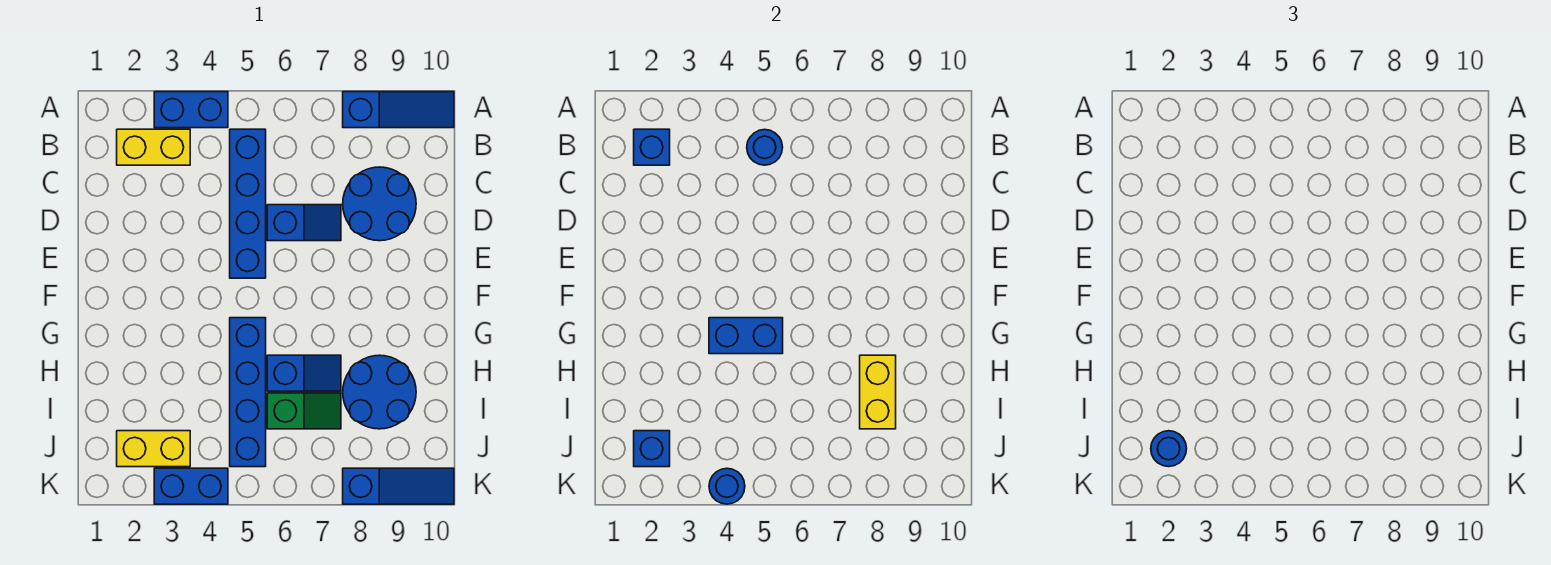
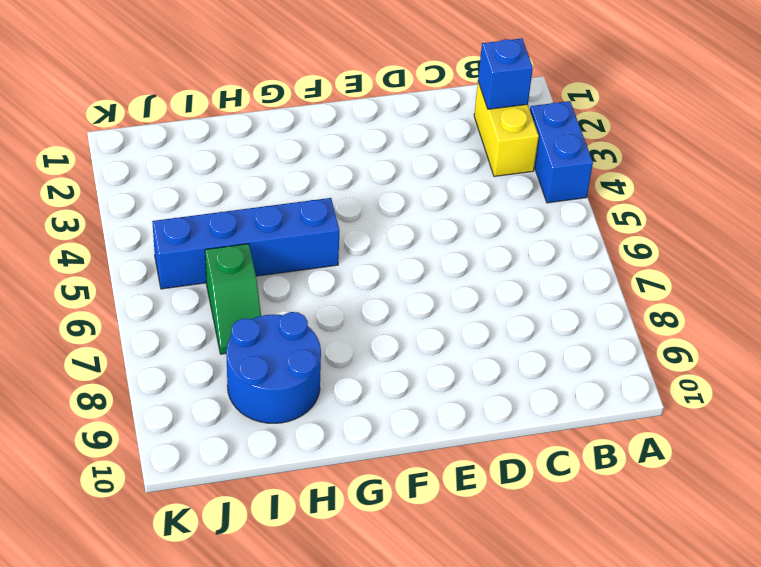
none -> blue 1x3 slope [343,92,454,128]
none -> blue 1x4 brick [230,129,266,278]
none -> blue 2x2 round brick [343,167,416,241]

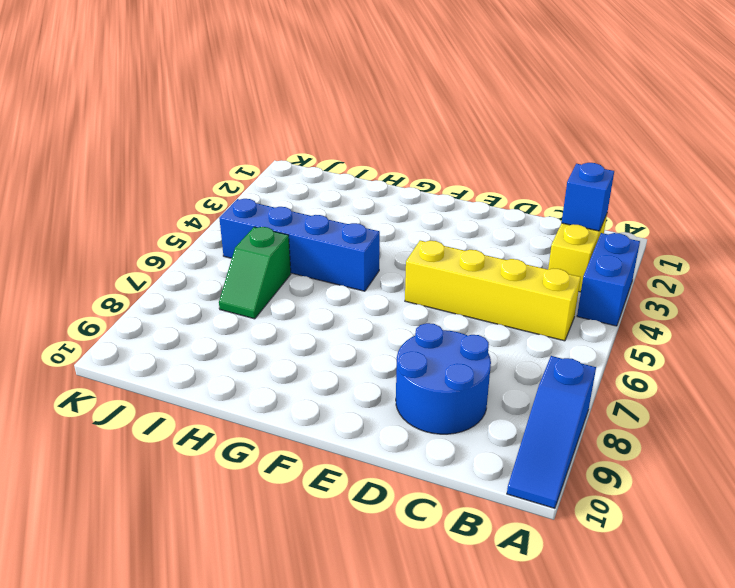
yellow 1x4 brick [405,241,581,341] -> blue 1x4 brick [230,129,266,278]
none -> blue 1x2 slope [267,205,341,241]
none -> blue 1x2 slope [267,355,341,391]
none -> blue 2x2 round brick [343,355,416,429]

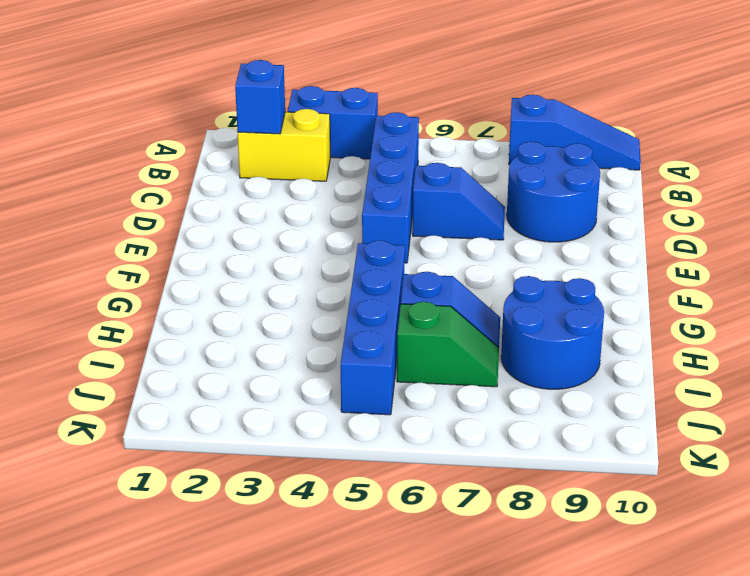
none -> yellow 1x2 brick [117,431,190,467]
none -> blue 1x2 brick [154,468,228,504]
none -> blue 1x3 slope [343,468,454,504]

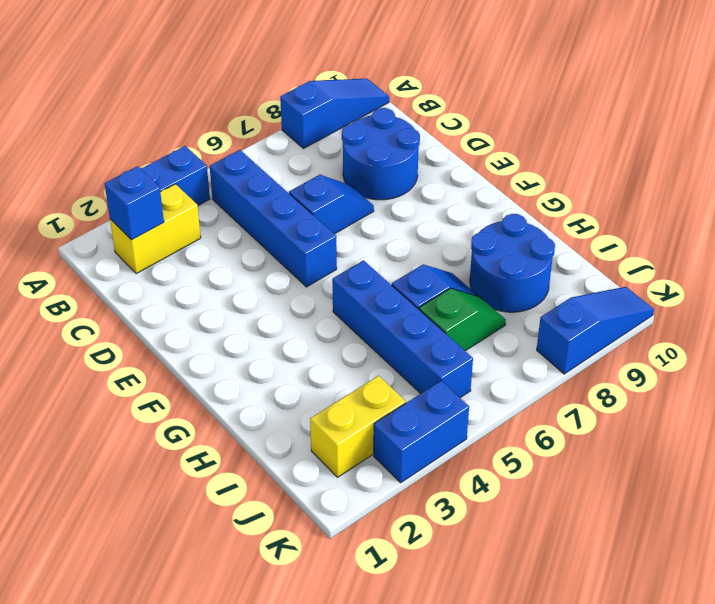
none -> blue 1x1 round brick [747,129,783,165]
none -> blue 1x2 brick [709,318,783,354]
none -> yellow 1x2 brick [860,355,896,429]

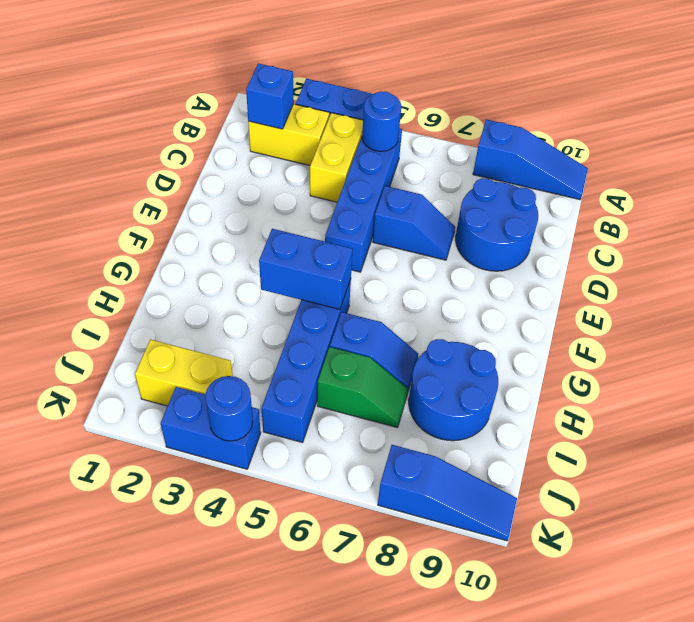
yellow 1x2 brick [310,113,363,202] -> yellow 1x2 brick moved to [860,355,896,429]
none -> blue 1x1 brick [634,431,670,467]
none -> blue 1x1 round brick [1151,431,1187,467]

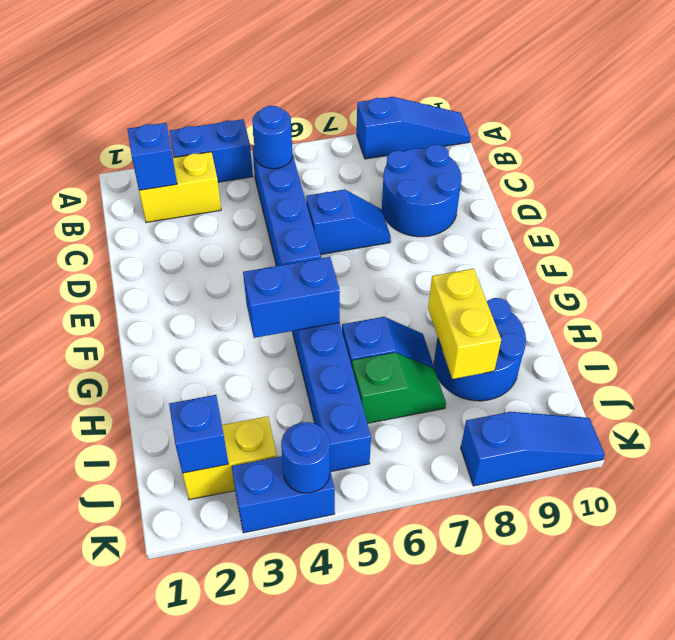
none -> blue 1x1 round brick [1151,431,1187,467]

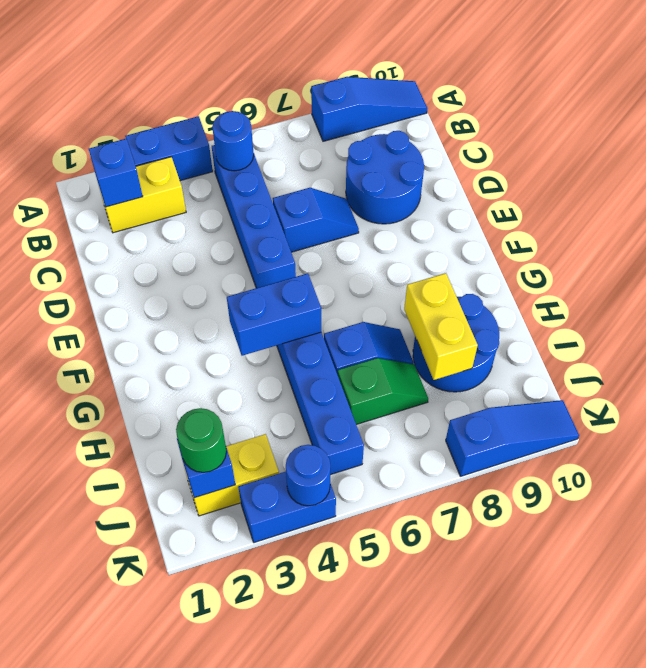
green 1x1 round brick [176,408,227,472] -> blue 1x1 round brick [1151,431,1187,467]

